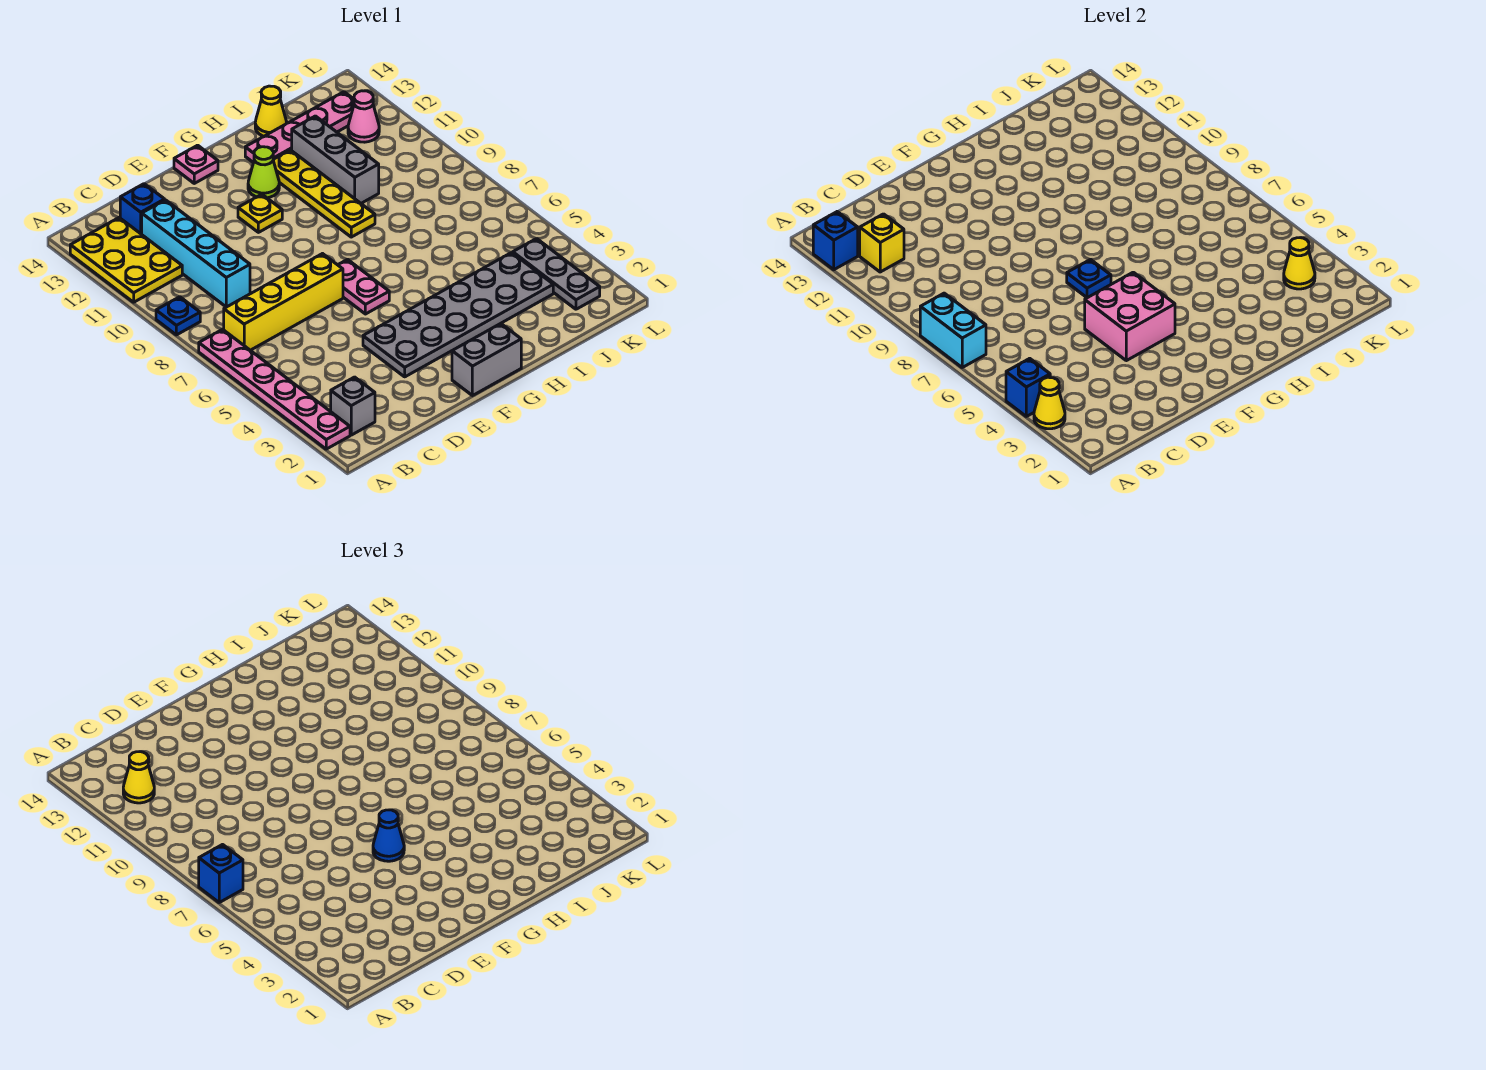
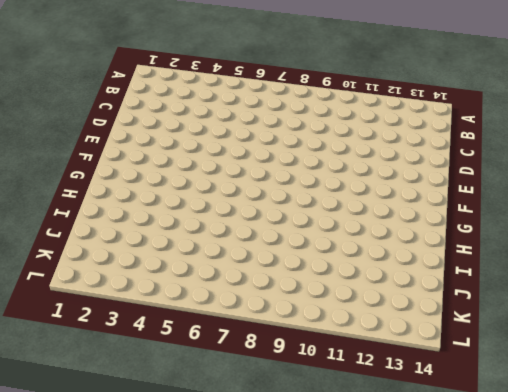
none -> pink 1x6 plate [199,329,350,449]
none -> blue 1x1 plate [156,297,200,335]
none -> yellow 2x3 plate [70,218,182,302]
none -> grey 1x1 brick [331,377,375,435]

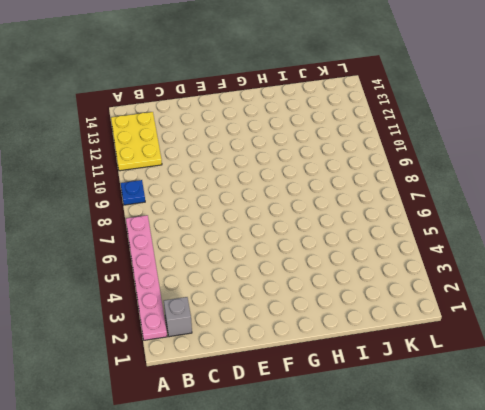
none -> yellow 1x4 brick [224,254,343,350]
none -> cyan 1x4 brick [142,200,250,307]
none -> blue 1x1 brick [120,184,165,234]
none -> grey 2x6 plate [363,253,553,377]

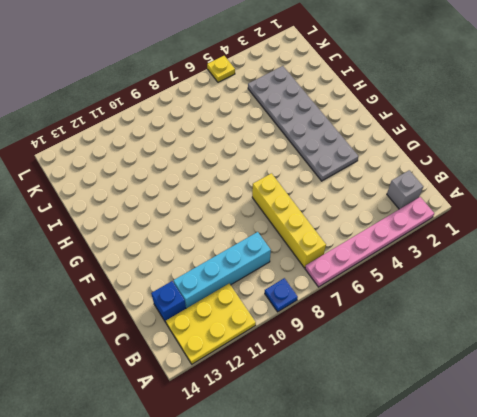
yellow 1x1 plate [207,56,235,82] -> yellow 1x1 plate moved to [238,194,282,232]
none -> grey 1x2 brick [452,324,521,396]
none -> pink 1x2 plate [338,259,389,314]
none -> pink 1x1 plate [174,145,218,183]
none -> lime 1x1 cone [248,147,279,198]

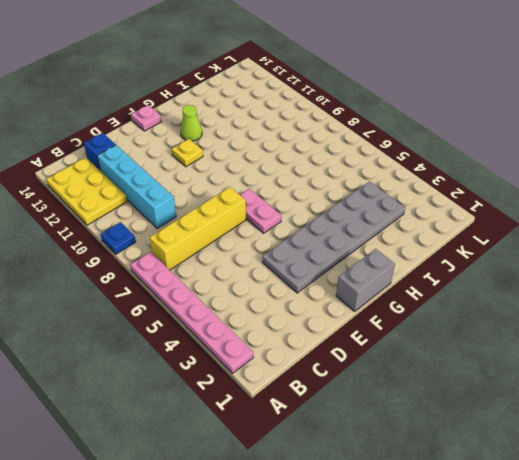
none -> grey 1x1 brick [331,377,375,435]
none -> yellow 1x4 plate [273,150,375,237]
none -> pink 1x4 plate [245,92,354,163]
none -> grey 1x3 brick [292,116,379,203]

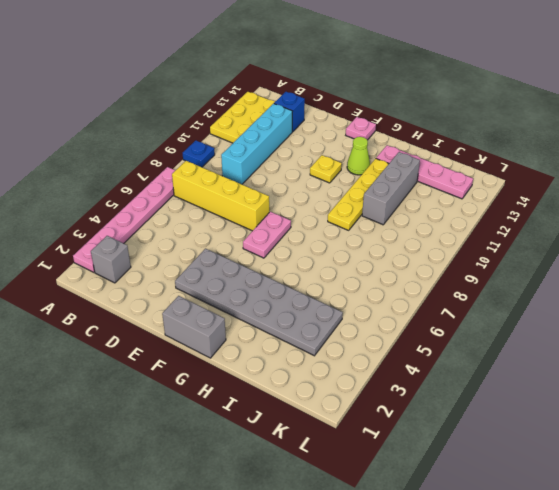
none -> yellow 1x1 cone [255,86,287,136]
none -> grey 1x3 plate [513,239,600,309]
none -> pink 1x1 cone [348,91,379,142]
none -> yellow 1x1 cone [1034,377,1065,429]

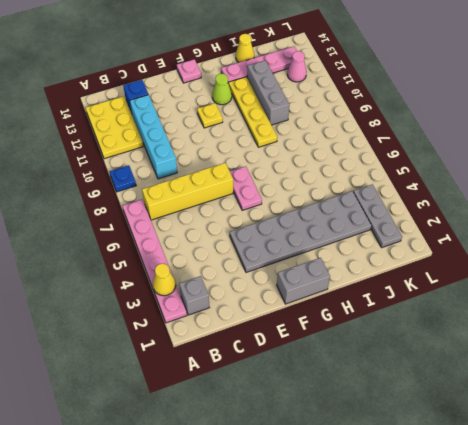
none -> blue 1x1 brick [1006,358,1050,416]
none -> cyan 1x2 brick [920,293,986,367]
none -> blue 1x1 brick [813,212,858,270]
none -> yellow 1x1 brick [860,214,904,272]

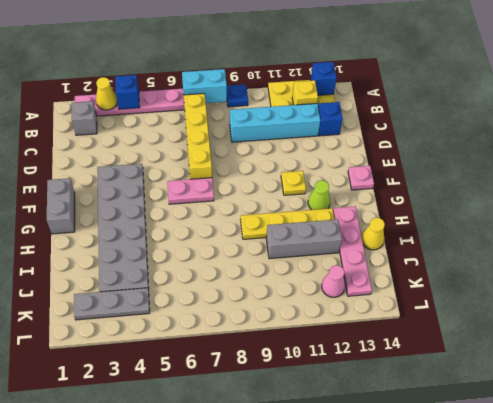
none -> pink 2x2 brick [1085,272,1175,361]
none -> blue 1x1 plate [1067,259,1111,298]
none -> yellow 1x1 cone [1284,238,1315,289]
none -> blue 1x1 brick [199,845,243,902]

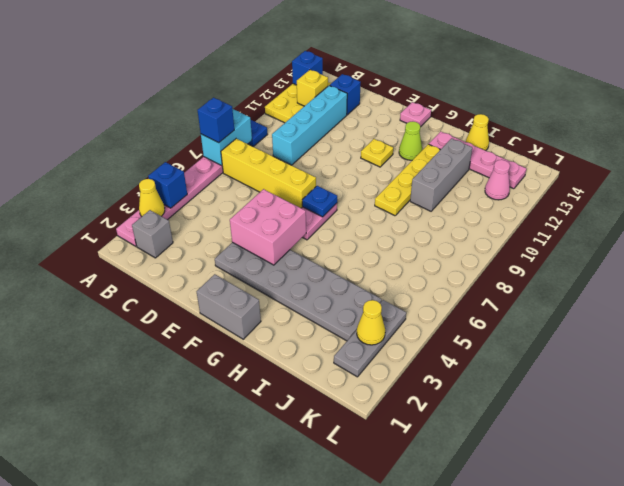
none -> yellow 1x1 cone [123,752,154,803]
none -> blue 1x1 cone [373,810,404,861]

